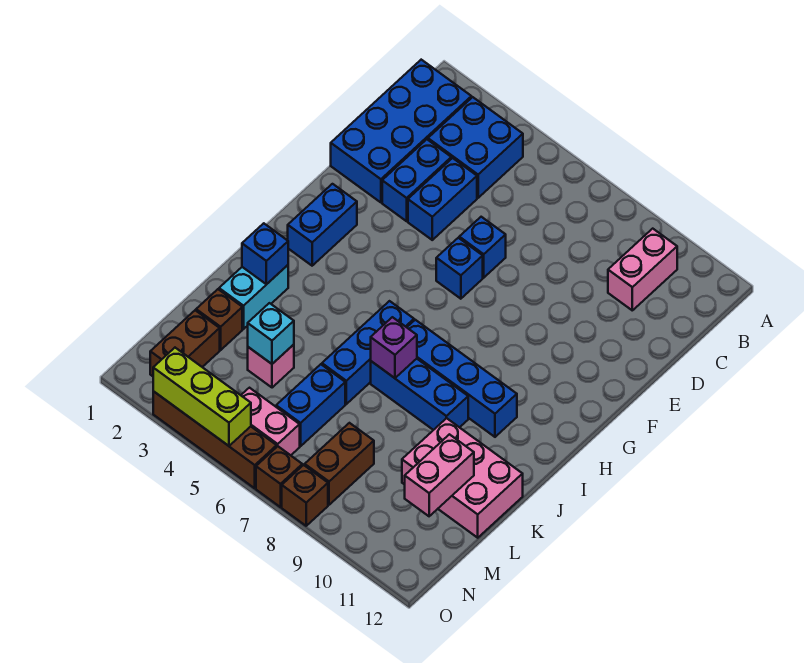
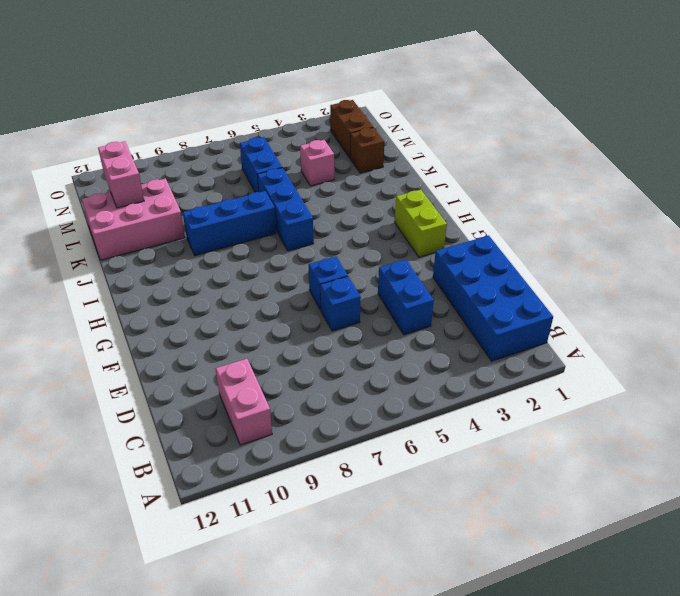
lime 1x2 brick [395,190,447,257] -> blue 1x2 brick [288,184,357,266]
none -> blue 2x2 brick [428,97,523,198]
none -> blue 1x2 brick [382,139,451,221]
none -> blue 1x4 brick [407,320,517,437]

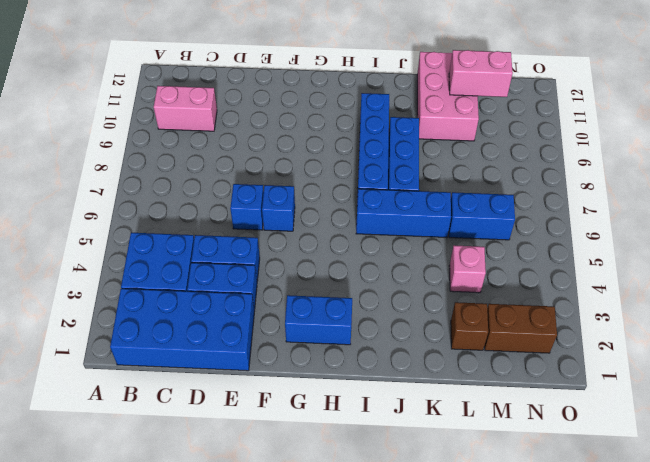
none -> cyan 1x2 brick [219,265,288,329]
none -> brown 1x2 brick [305,423,374,505]
none -> pink 1x2 brick [241,388,300,455]

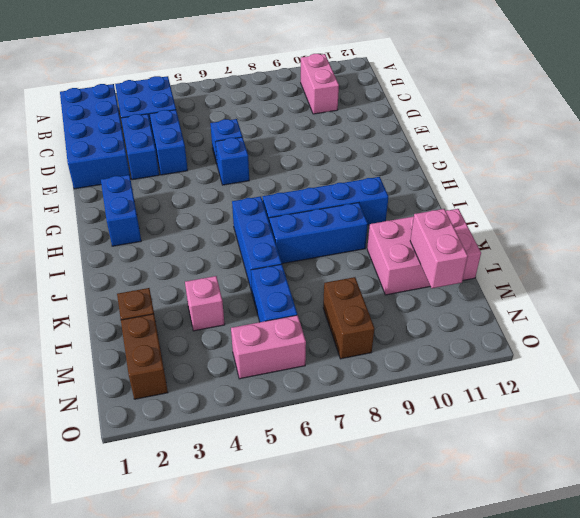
none -> cyan 1x2 brick [219,265,288,329]
none -> brown 1x4 brick [153,391,277,488]
none -> brown 1x1 brick [256,446,302,507]

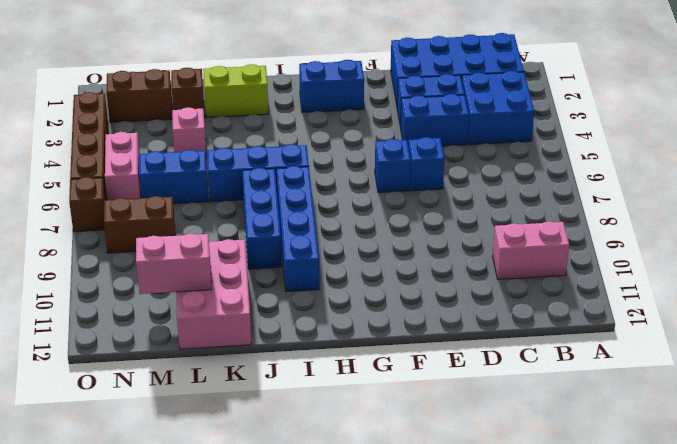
lime 1x2 brick [203,64,268,117] -> cyan 1x2 brick [219,265,288,329]
none -> brown 1x1 brick [282,465,328,526]
none -> blue 1x1 brick [242,223,288,284]
none -> purple 1x1 brick [371,317,417,378]

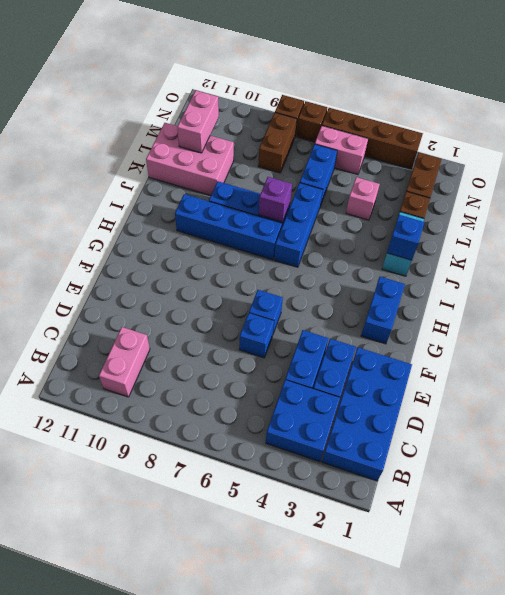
none -> cyan 1x1 brick [248,303,294,364]
none -> lime 1x3 brick [153,348,251,446]

